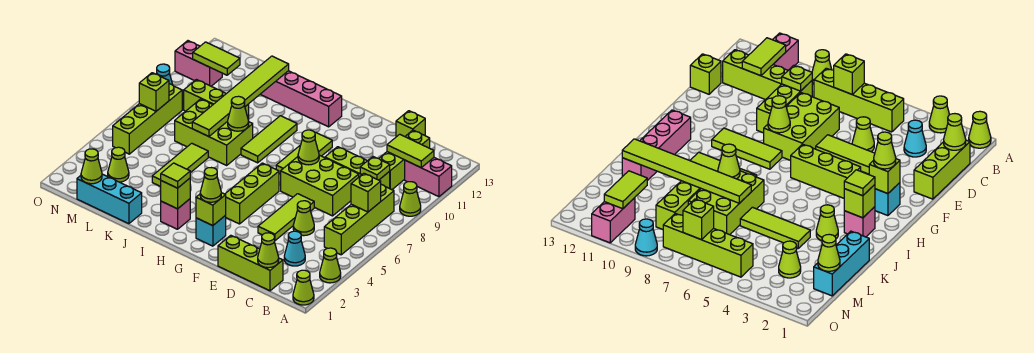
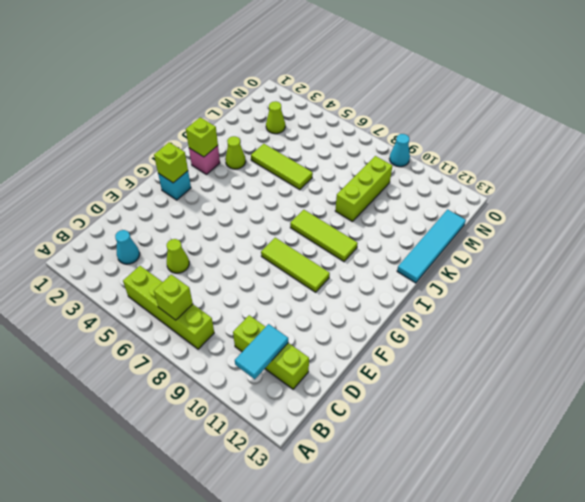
cyan 1x2 tile [235,324,288,379] -> lime 1x2 tile [387,134,434,168]
cyan 1x4 tile [397,210,466,283] -> none
none -> lime 1x1 cone [293,270,314,305]
none -> lime 1x1 cone [320,248,341,283]
none -> lime 1x1 cone [400,182,421,216]
none -> pink 1x2 brick [405,158,452,197]

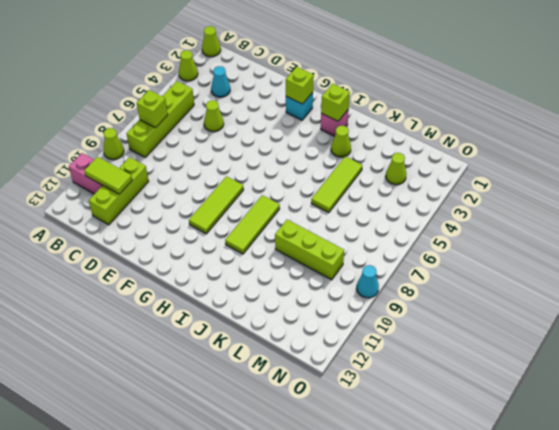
none -> lime 1x3 brick [218,235,283,291]
none -> lime 1x3 brick [325,147,390,188]
none -> lime 2x3 brick [281,155,359,216]
none -> lime 1x1 brick [396,111,425,137]

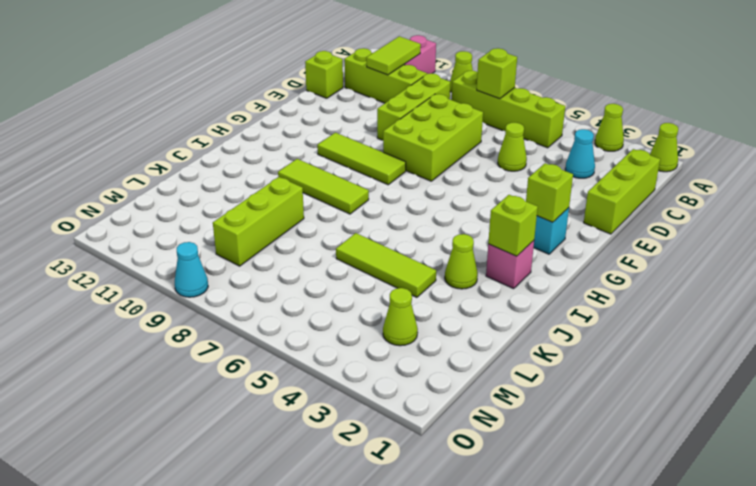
none -> lime 1x3 tile [258,194,314,240]
none -> lime 1x3 brick [225,163,279,224]
none -> pink 1x4 brick [260,71,342,127]
none -> lime 2x3 brick [175,99,253,165]

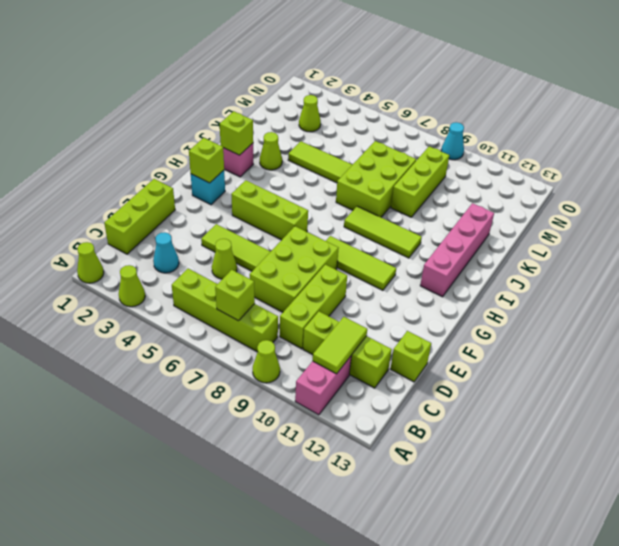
none -> cyan 1x3 brick [77,174,142,224]
none -> lime 1x4 brick [113,84,182,154]
none -> pink 1x2 brick [175,41,222,86]
none -> lime 1x1 cone [258,233,279,268]

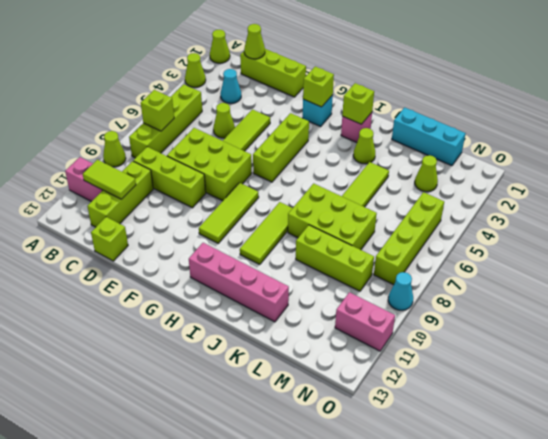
none -> lime 1x1 plate [360,157,390,180]
none -> lime 1x1 cone [298,130,319,165]
none -> lime 1x1 cone [228,96,249,131]
none -> lime 1x6 tile [192,56,289,137]

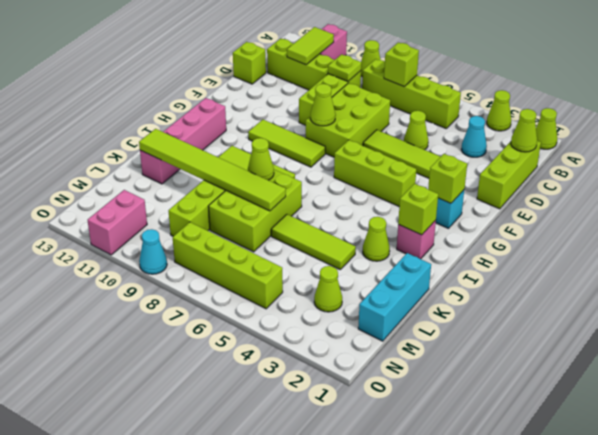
none -> lime 1x1 cone [81,149,102,184]
none -> lime 1x2 tile [193,42,240,75]
none -> lime 1x1 brick [139,73,169,111]
none -> lime 1x1 cone [200,168,221,202]

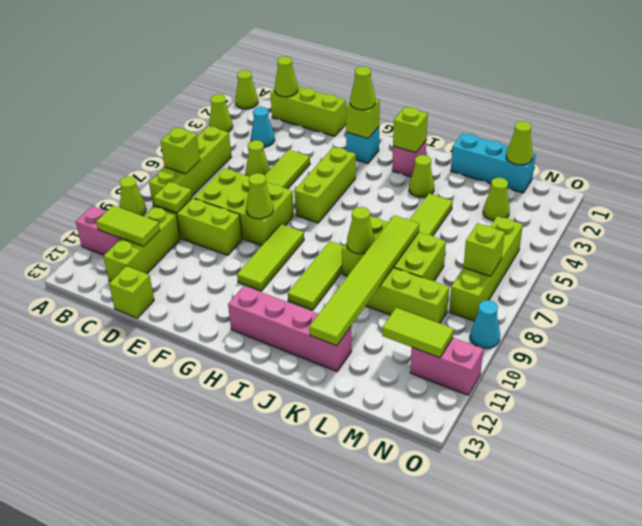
none -> lime 1x1 tile [161,163,190,188]

